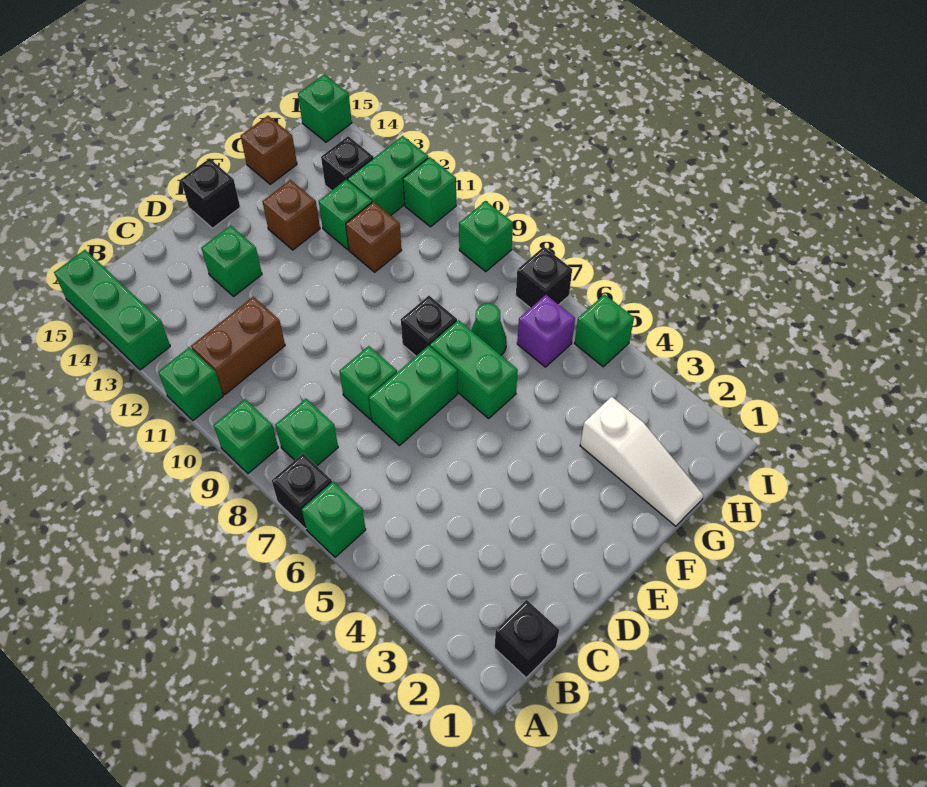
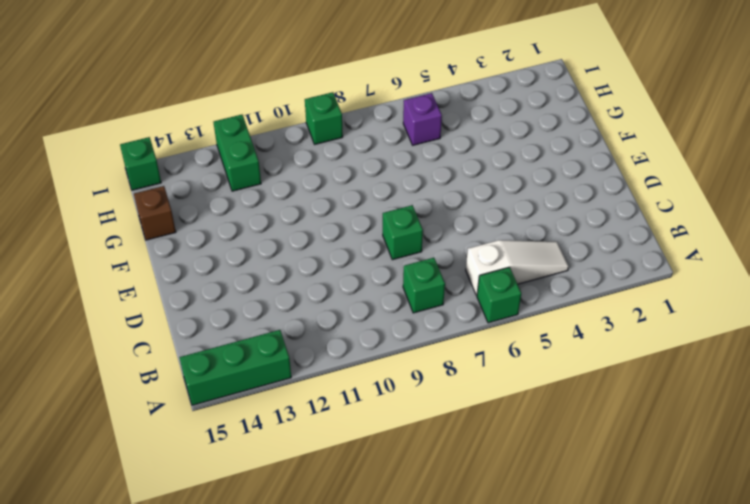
white 1x3 slope [466,240,568,296] -> white 1x3 slope moved to [580,397,704,526]
none -> black 1x1 brick [272,454,332,529]
none -> green 1x1 brick [214,399,278,473]
none -> green 1x1 brick [158,347,223,421]

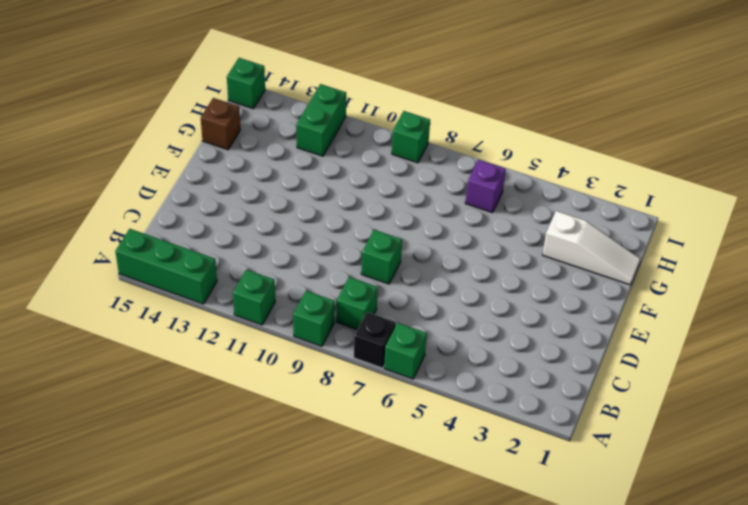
none -> black 1x1 brick [495,600,559,678]
none -> brown 1x2 brick [191,297,285,394]
none -> green 1x2 brick [369,346,457,446]

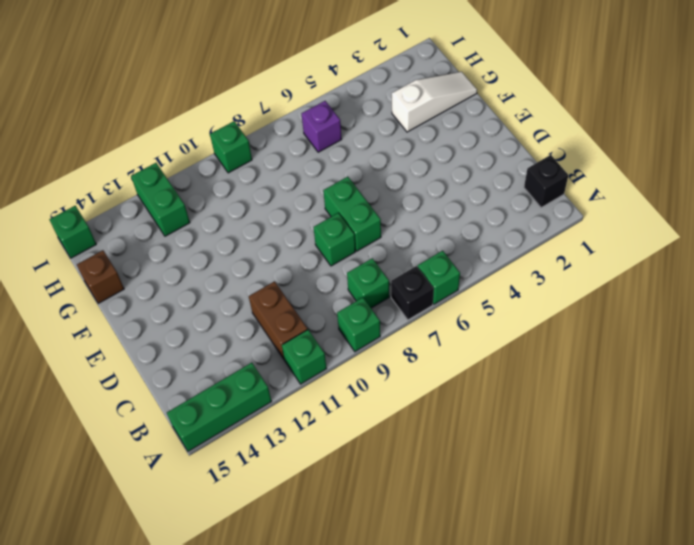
none -> green 1x1 brick [202,225,262,296]
none -> black 1x1 brick [181,158,240,228]
none -> green 1x2 brick [430,320,518,418]

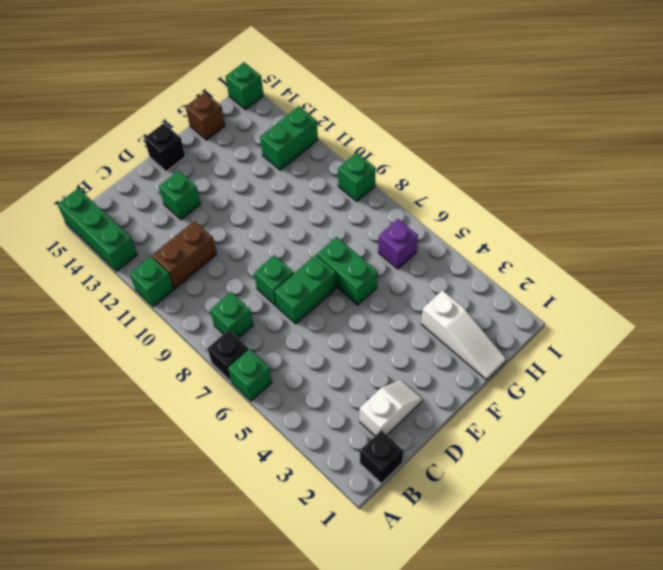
white 1x2 slope [360,380,422,436] -> none
none -> green 1x1 brick [214,399,278,473]
none -> black 1x1 brick [401,296,457,356]
none -> brown 1x1 brick [262,180,320,250]

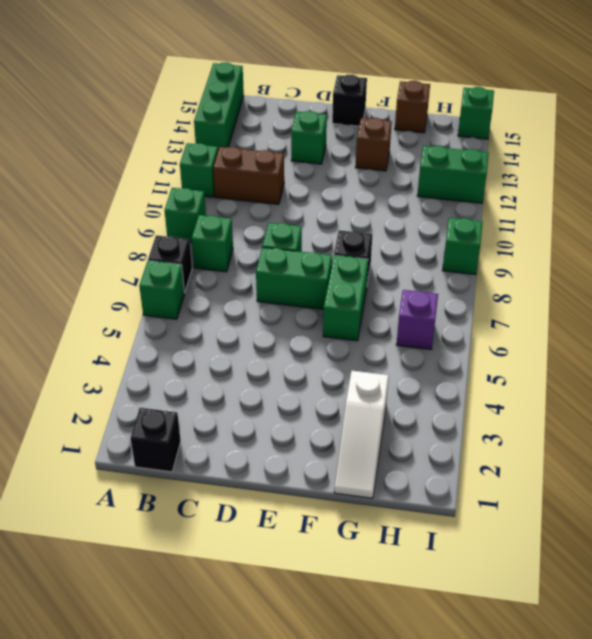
none -> green 1x1 cone [471,303,507,355]
none -> brown 1x1 brick [346,202,402,272]
none -> green 1x1 brick [319,180,372,250]

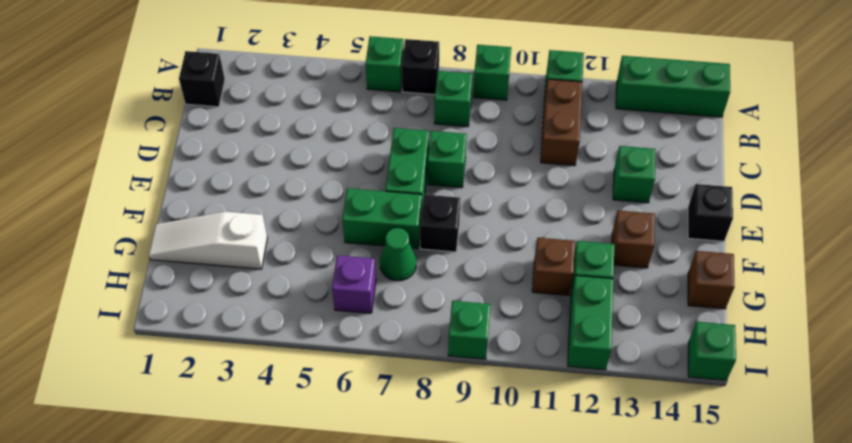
none -> black 1x1 brick [321,136,373,191]
none -> green 1x1 brick [575,294,634,367]
none -> black 1x1 brick [516,247,572,308]

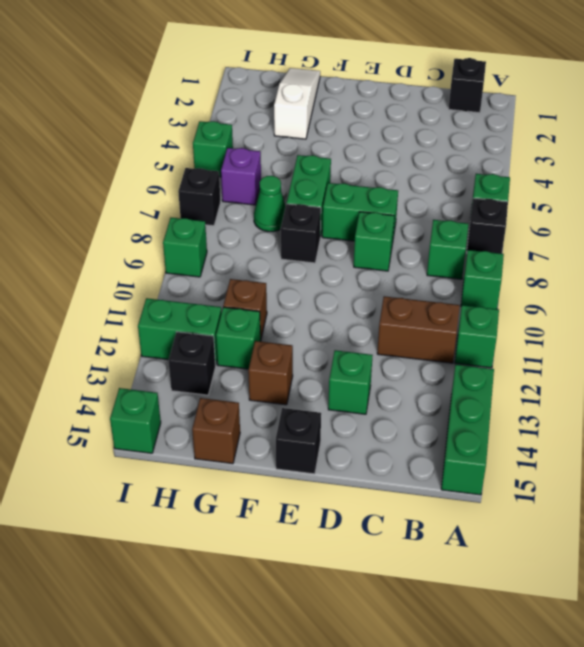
none -> green 1x1 brick [403,157,456,227]

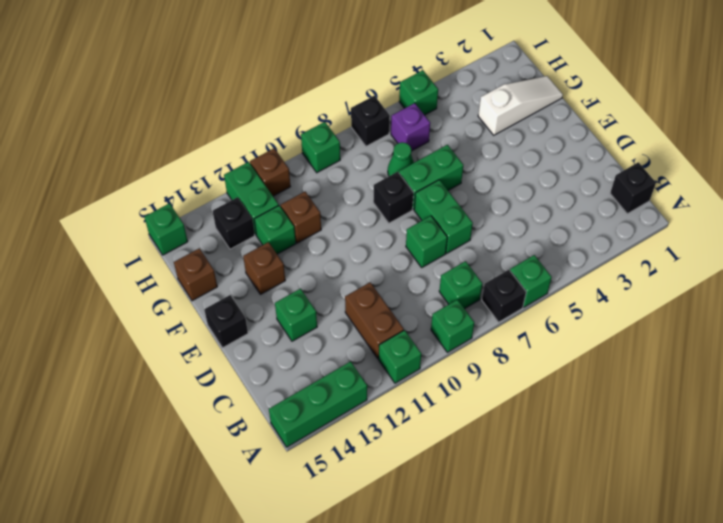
brown 1x1 brick [250,149,290,196] -> green 1x1 brick [403,157,456,227]

